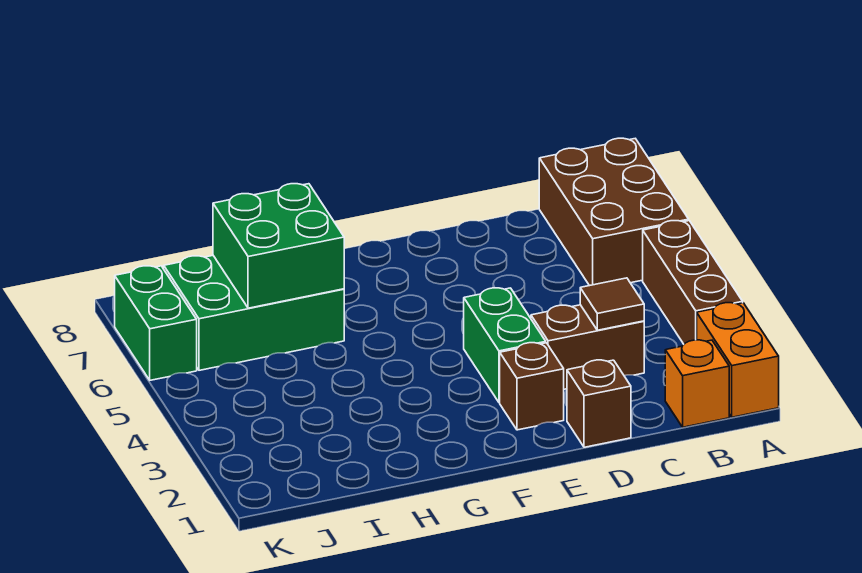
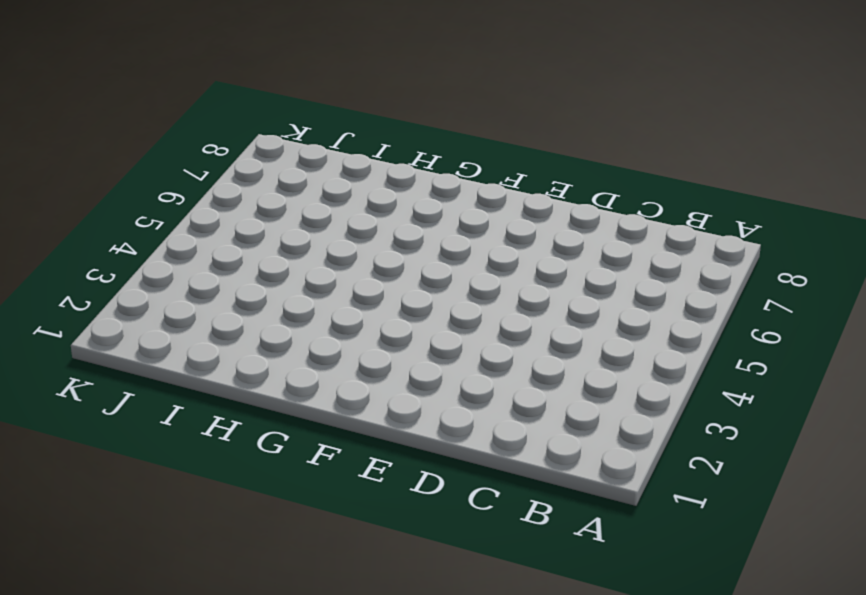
none -> orange 1x2 brick [697,303,779,417]
none -> brown 1x3 brick [643,221,743,344]
none -> brown 2x3 brick [539,138,689,286]

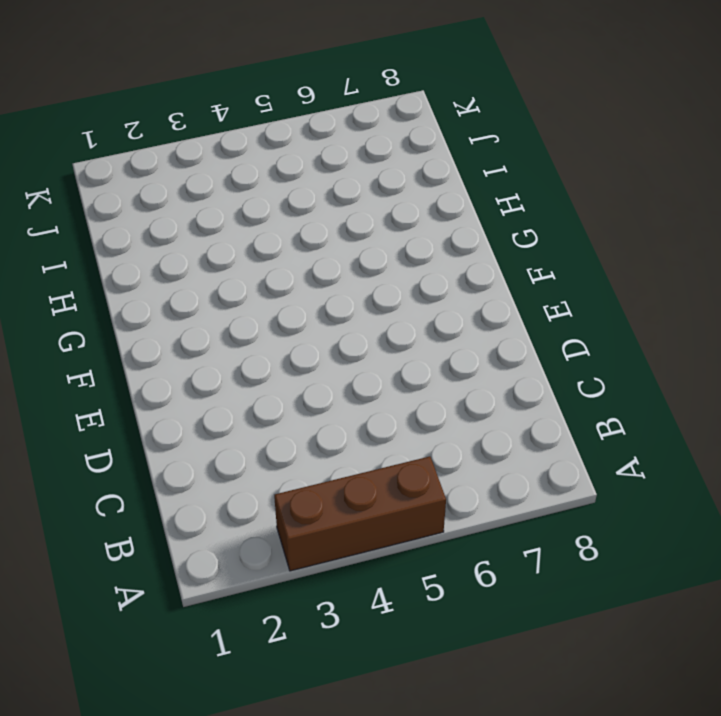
none -> orange 1x2 brick [697,303,779,417]
none -> brown 2x3 brick [539,138,689,286]
none -> orange 1x1 brick [665,340,729,427]

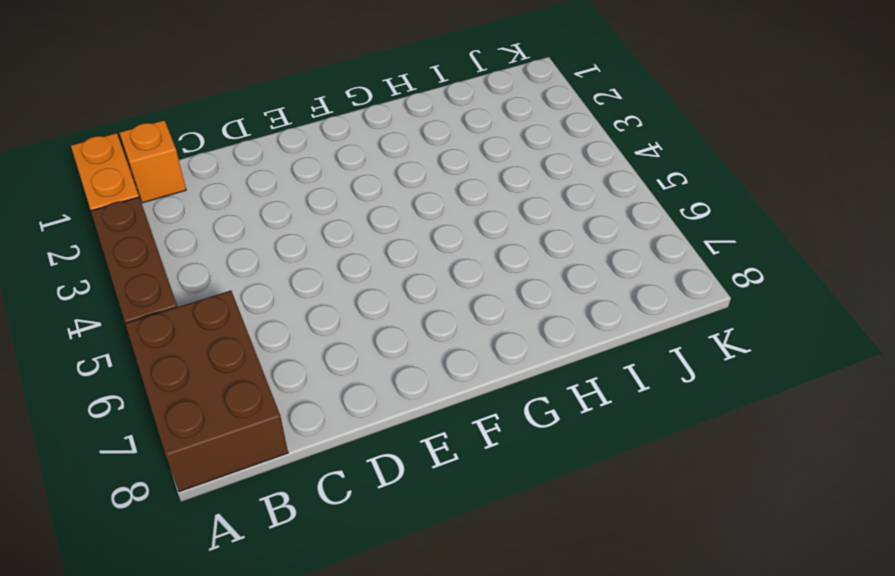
none -> brown 1x2 brick [531,305,644,389]
none -> brown 1x1 brick [567,360,631,447]
none -> brown 1x1 brick [500,343,564,430]

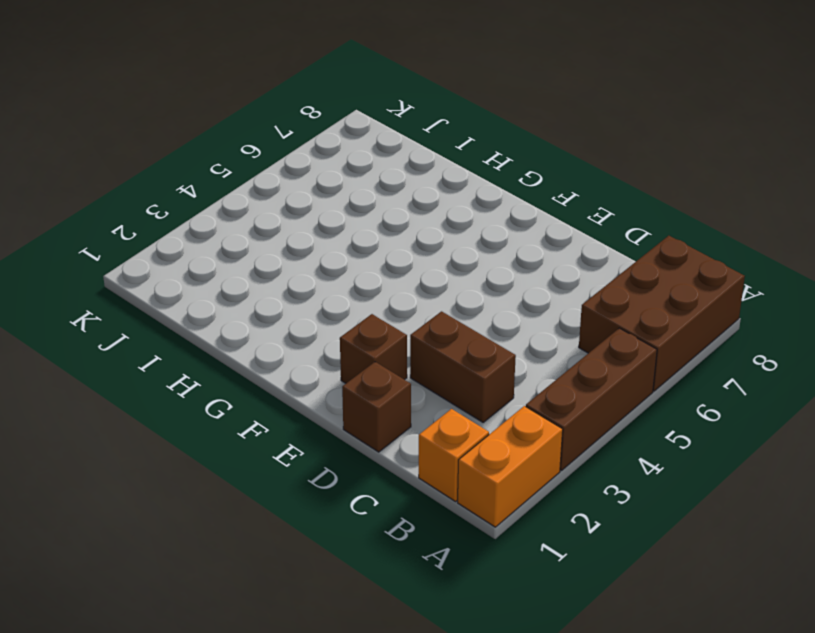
none -> green 1x2 brick [464,288,546,403]
none -> green 2x3 brick [164,256,344,370]
none -> green 1x2 brick [115,266,197,380]

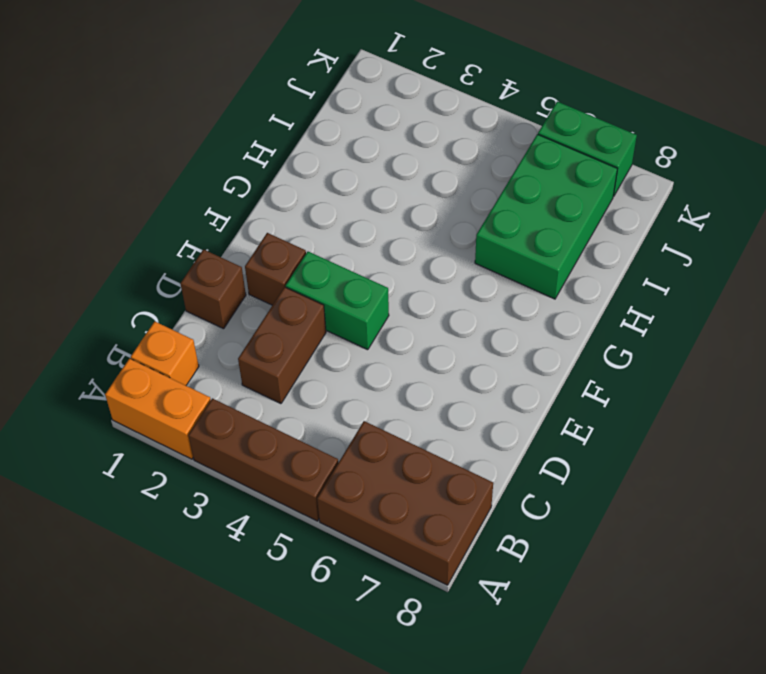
none -> brown 1x1 tile [580,278,644,330]
none -> green 2x2 brick [213,184,344,308]

